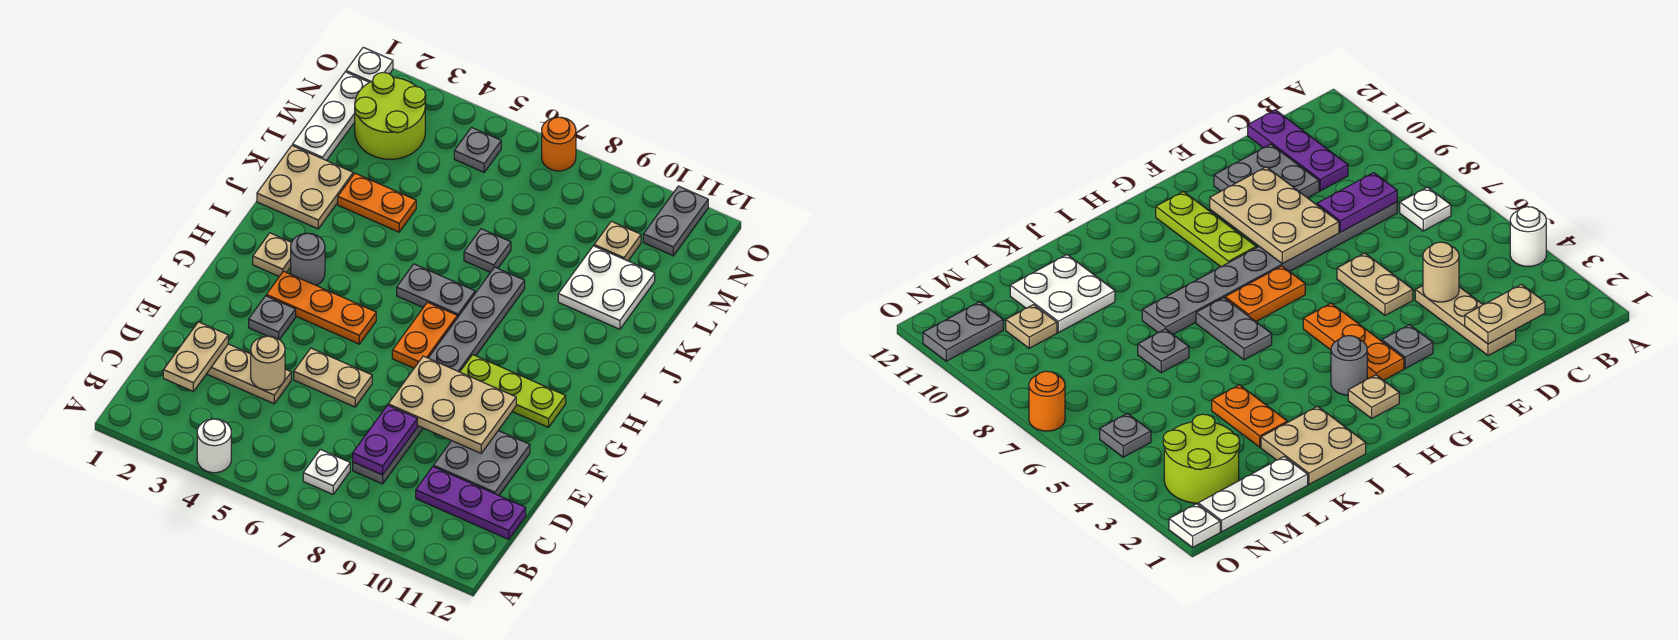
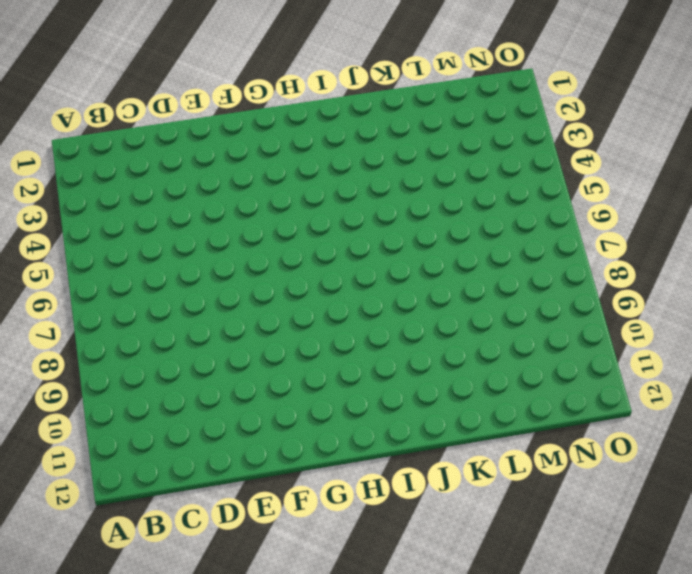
none -> white 1x1 round brick [197,419,231,473]
none -> white 1x1 plate [303,449,350,494]
none -> grey 1x8 plate [353,267,525,484]

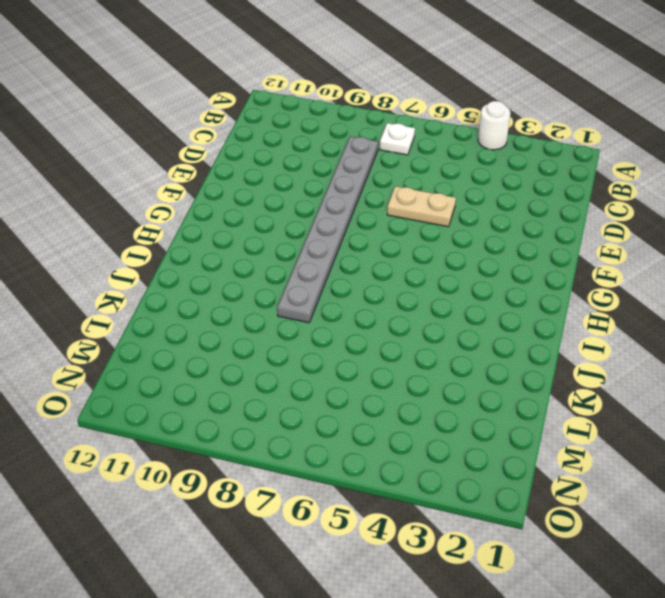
none -> purple 1x3 plate [416,467,526,539]
none -> tan 1x3 plate [207,344,291,404]
none -> grey 2x2 plate [434,431,530,495]

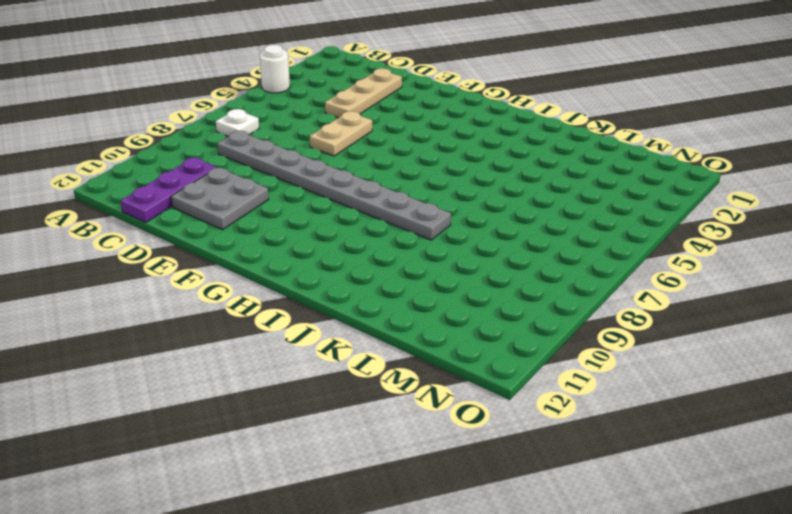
none -> grey 1x1 plate [249,296,296,340]
none -> orange 1x3 plate [266,271,376,344]
none -> orange 1x2 plate [392,302,457,368]

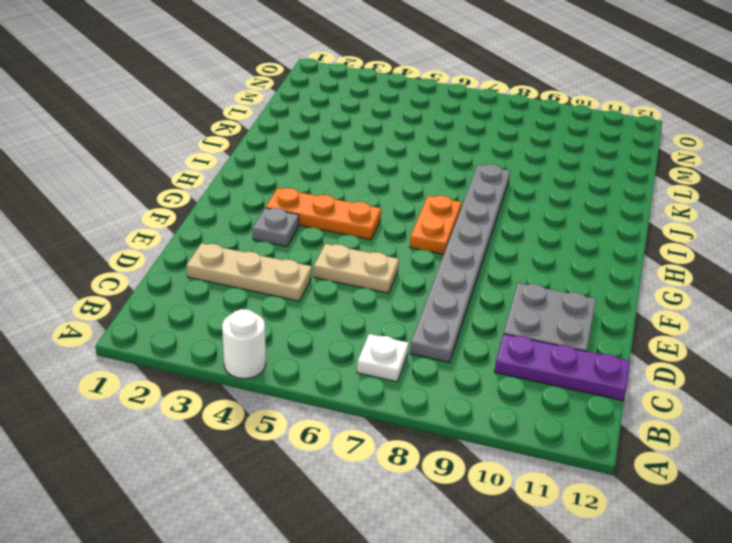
none -> lime 1x3 plate [460,355,566,427]
none -> tan 1x1 plate [253,233,291,276]
none -> grey 1x1 round brick [291,233,325,285]

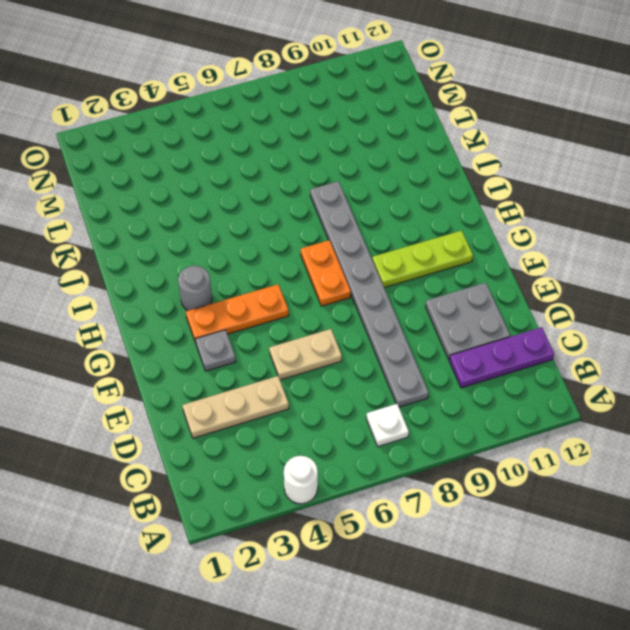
none -> tan 1x1 plate [253,233,291,276]
none -> grey 1x2 plate [397,264,475,318]
none -> tan 2x2 plate [257,146,353,229]

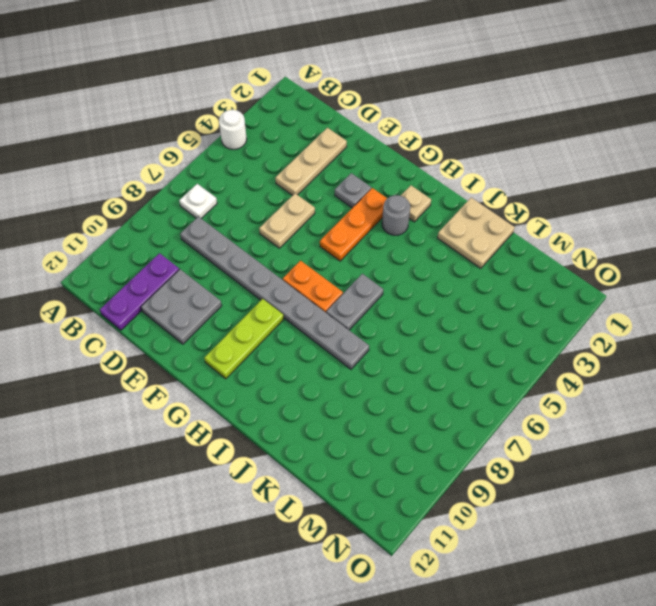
none -> orange 1x2 plate [338,173,416,232]
none -> grey 1x1 plate [464,229,511,272]
none -> white 2x2 plate [558,246,655,329]

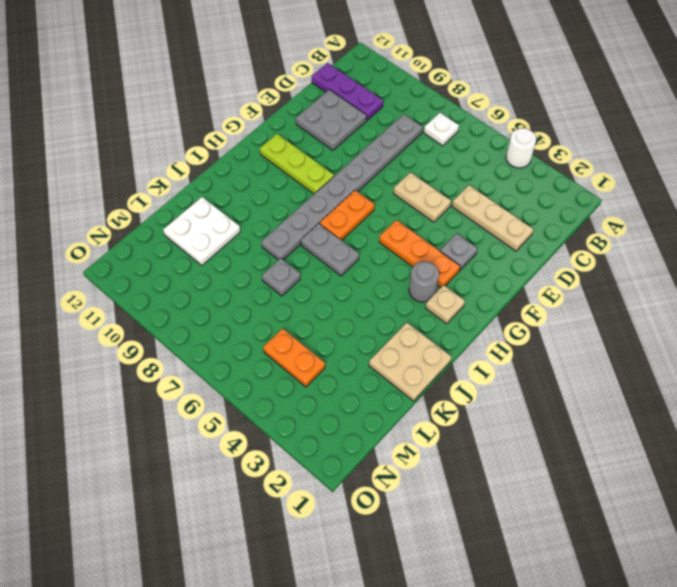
orange 1x2 plate [263,329,325,387] -> orange 1x2 plate moved to [338,173,416,232]
none -> white 1x3 plate [293,72,369,161]
none -> lime 2x2 round brick [355,72,426,159]
none -> tan 1x1 plate [594,221,641,261]

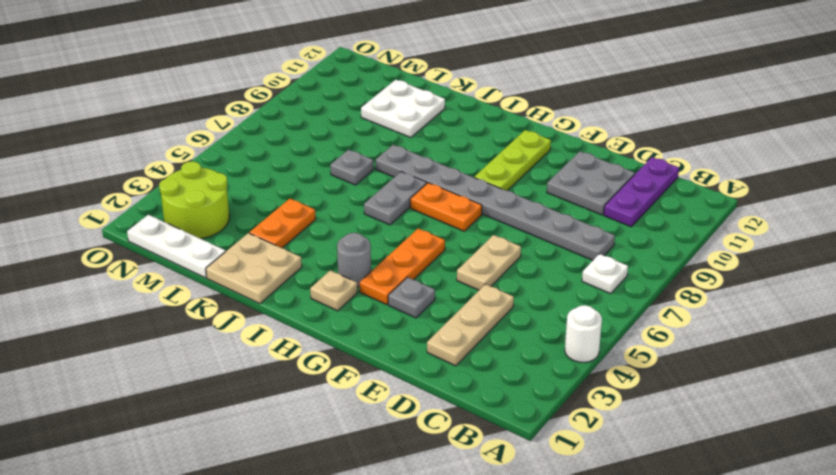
none -> tan 1x1 plate [594,221,641,261]
none -> grey 1x1 plate [454,127,501,172]
none -> grey 1x2 plate [643,186,708,256]

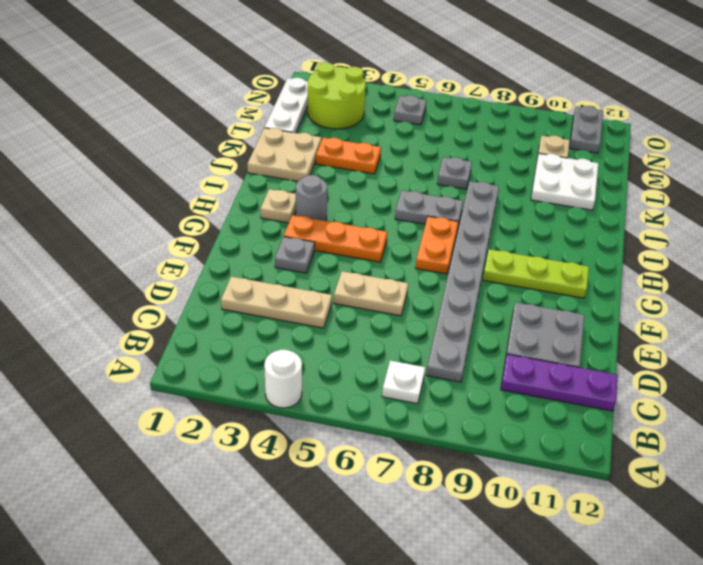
none -> white 1x1 plate [346,47,393,82]
none -> orange 1x1 round brick [542,117,576,171]
none -> tan 1x2 plate [163,322,228,391]

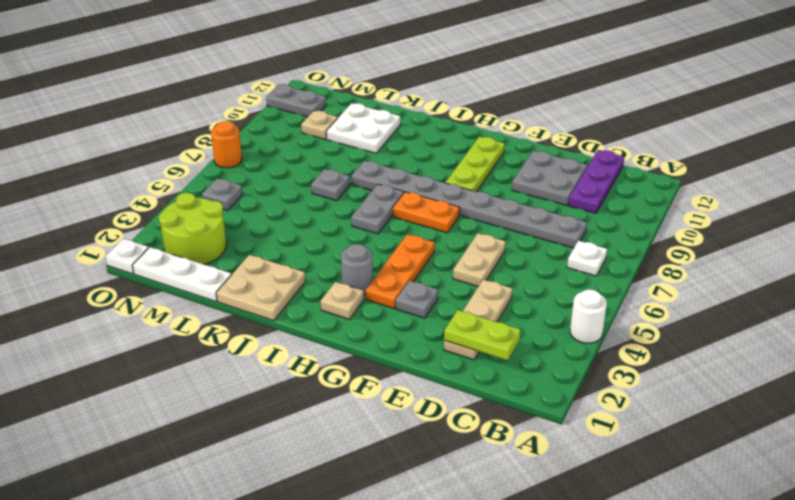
lime 1x2 plate [444,310,521,360] -> tan 1x2 plate [163,322,228,391]
none -> orange 1x2 plate [338,173,416,232]
none -> purple 1x2 plate [353,405,417,475]
none -> tan 1x1 round brick [251,336,285,390]

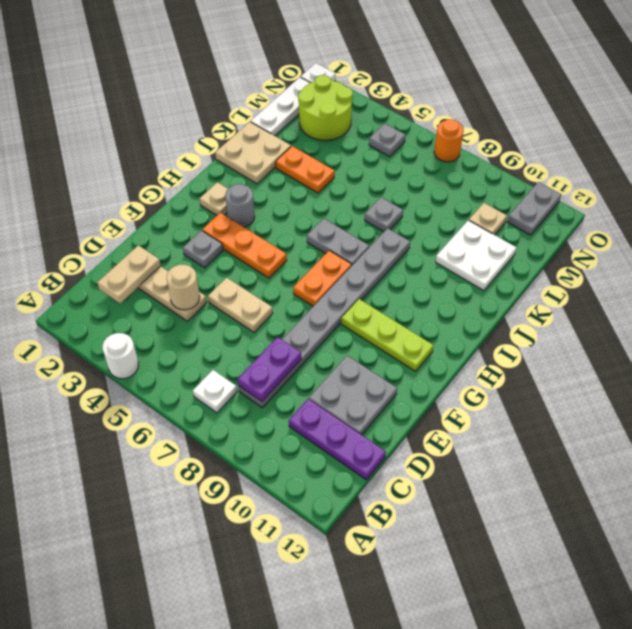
none -> tan 2x3 plate [388,356,516,453]

